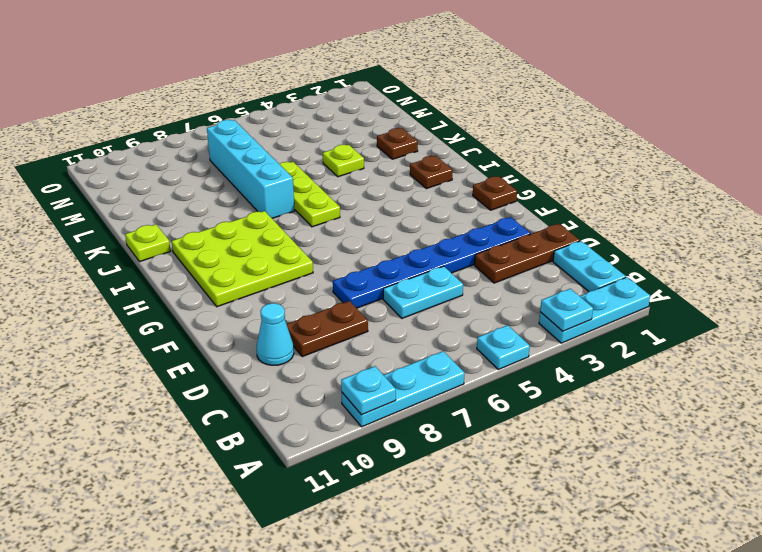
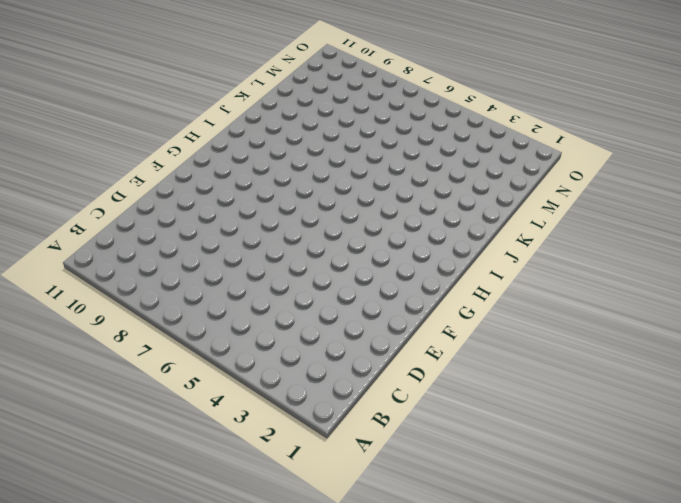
none -> cyan 1x3 plate [539,277,650,343]
none -> cyan 1x1 plate [477,325,530,370]
none -> cyan 1x3 plate [342,351,465,427]

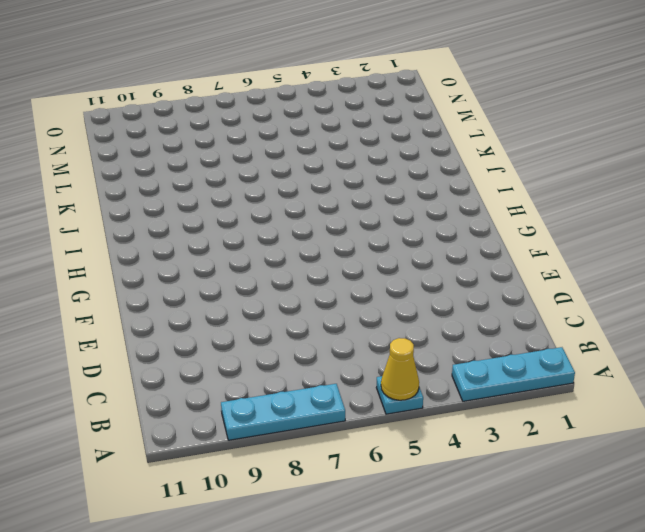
yellow 1x1 cone [381,338,419,400] -> none
none -> cyan 1x2 plate [553,241,626,291]
none -> brown 1x3 plate [475,224,580,283]
none -> cyan 1x2 plate [383,266,463,318]

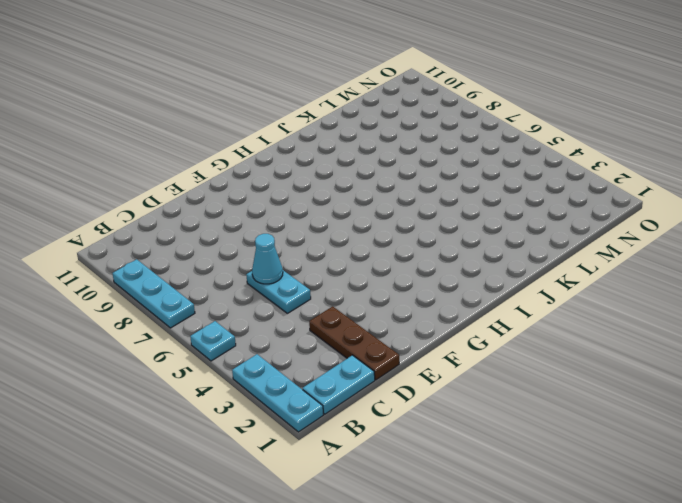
cyan 1x1 cone [252,234,283,284] -> cyan 1x1 cone moved to [257,303,294,365]
none -> brown 1x2 plate [287,301,368,357]
none -> blue 1x6 plate [333,217,530,308]
none -> brown 1x1 plate [473,176,517,210]

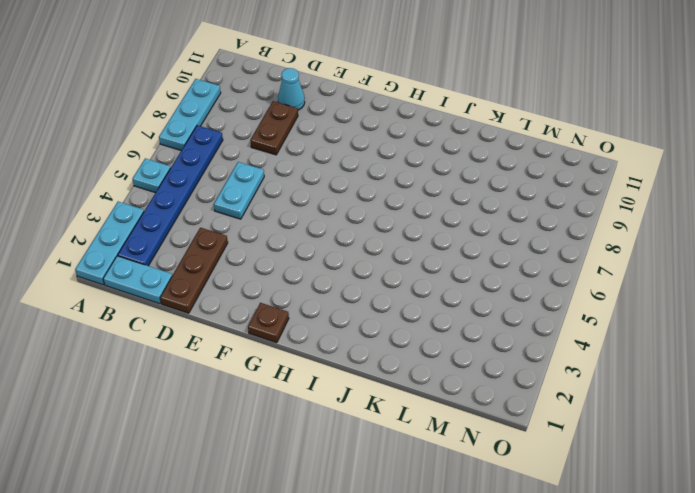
blue 1x6 plate [118,125,223,266] -> blue 1x6 plate moved to [333,217,530,308]
none -> lime 3x3 plate [172,211,313,307]
none -> brown 1x1 plate [410,156,453,189]
none -> lime 1x3 plate [280,162,340,227]

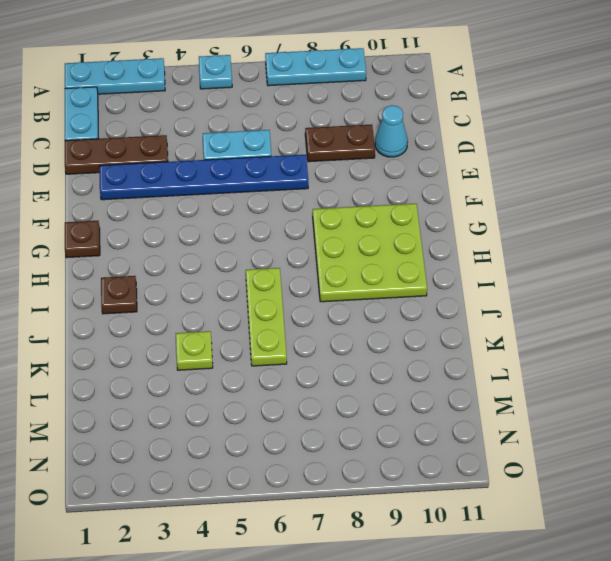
none -> cyan 1x4 brick [207,120,295,218]
none -> lime 1x1 plate [125,224,171,262]
none -> brown 1x1 plate [377,128,418,159]

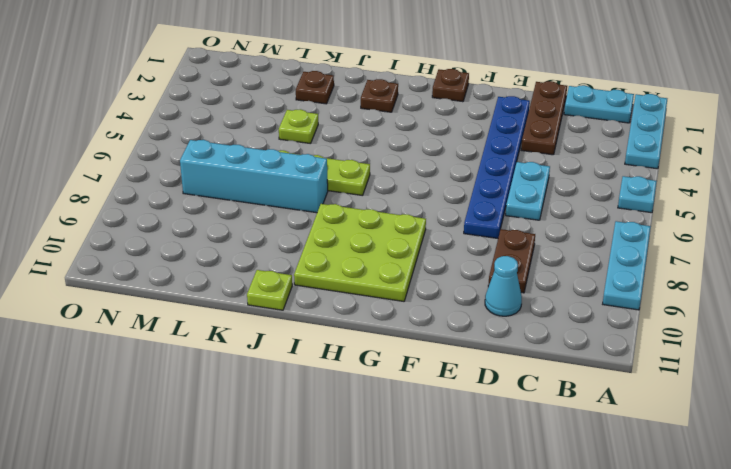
none -> cyan 1x1 plate [540,289,593,331]
none -> cyan 1x1 plate [341,366,396,415]

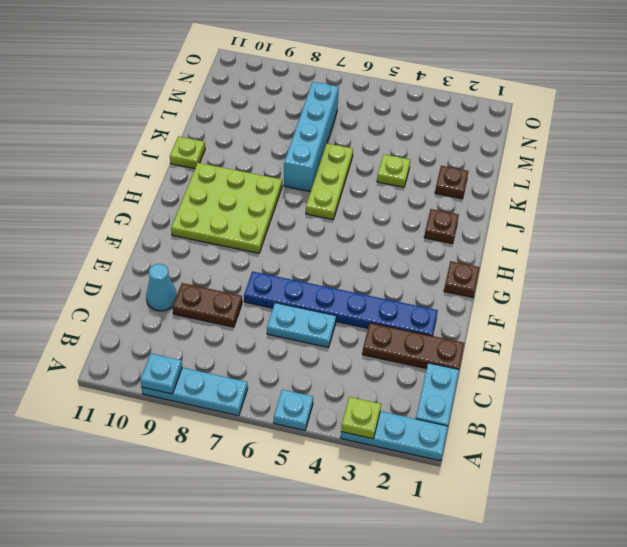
lime 1x1 plate [341,397,381,439] -> cyan 1x1 plate [540,289,593,331]

